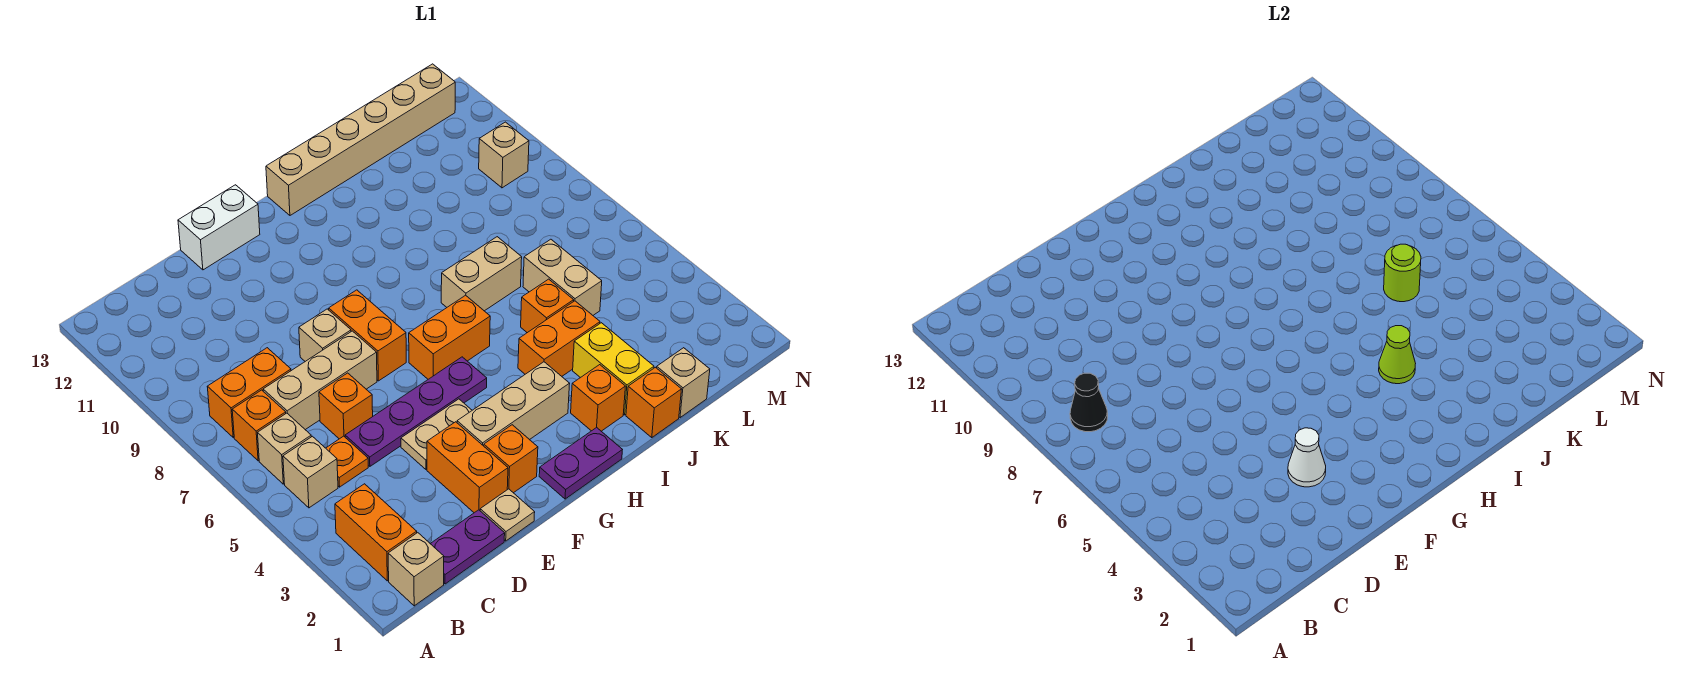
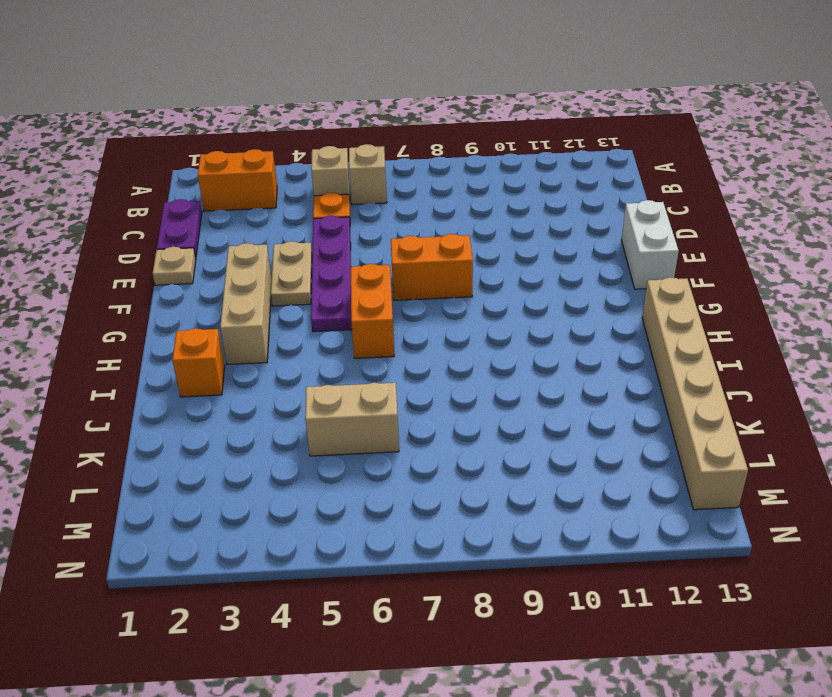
none -> tan 1x1 brick [388,533,444,606]
none -> orange 1x1 brick [232,390,286,461]
none -> orange 1x2 brick [207,348,291,437]
none -> tan 1x3 brick [263,331,377,430]

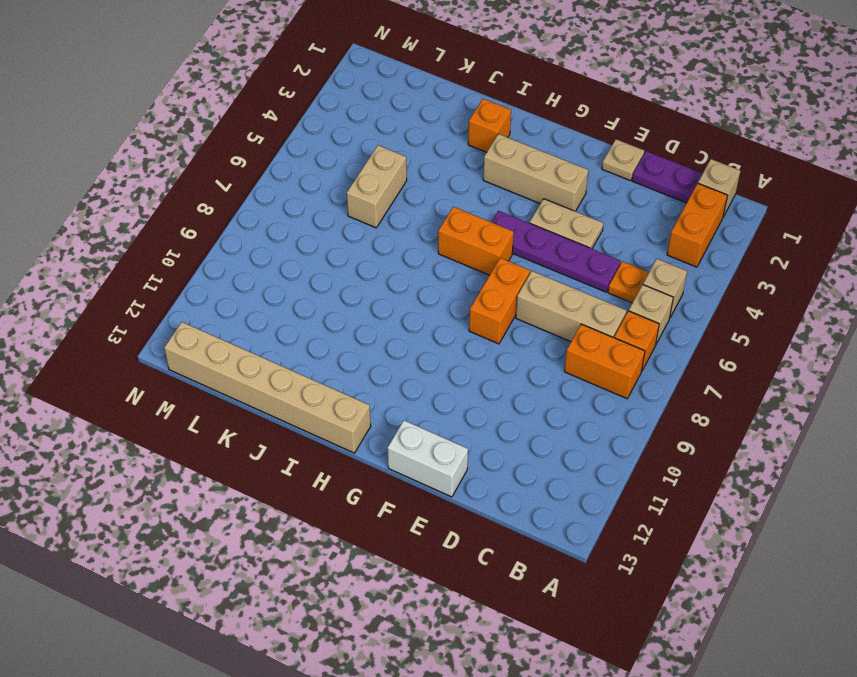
none -> orange 1x1 brick [319,373,373,439]
none -> orange 1x2 brick [427,422,508,513]
none -> tan 1x1 brick [299,309,351,361]
none -> orange 1x1 brick [484,425,538,493]

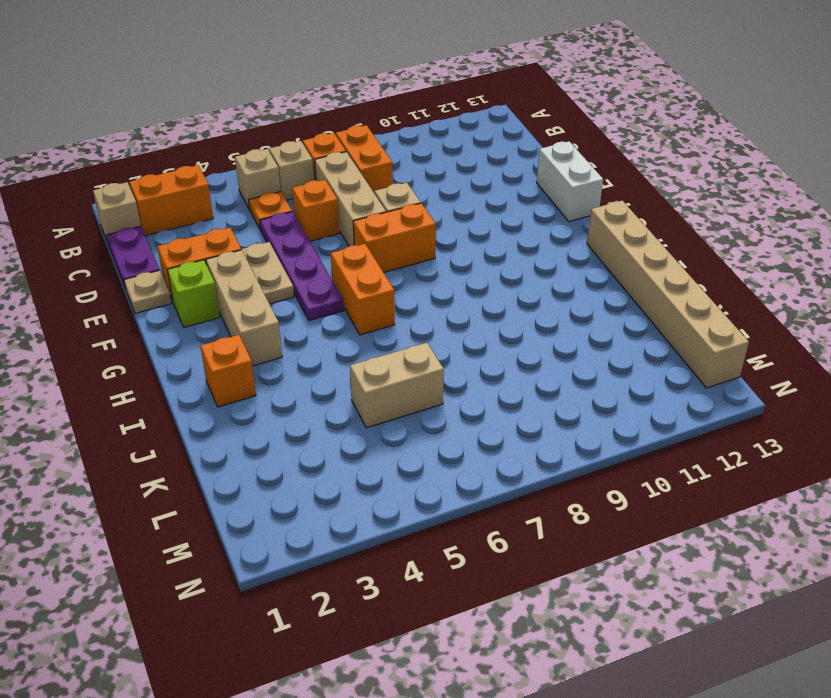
lime 1x1 brick [167,260,220,327] -> orange 1x1 brick [484,425,538,493]
none -> purple 1x2 plate [539,427,622,499]
none -> orange 1x2 brick [518,301,600,376]
none -> tan 1x2 brick [441,237,522,311]
none -> orange 1x1 brick [626,367,682,438]

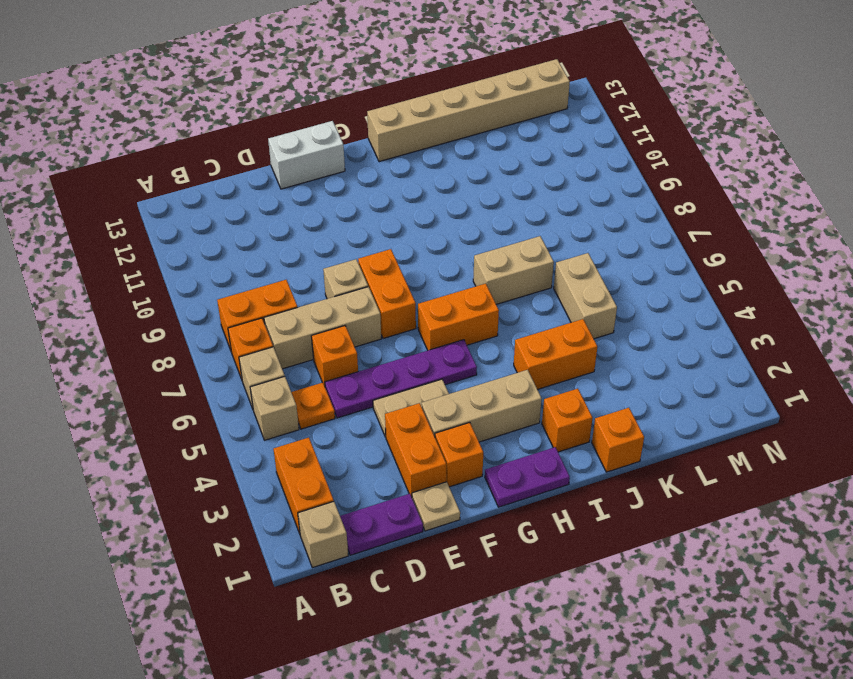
none -> yellow 1x2 brick [573,323,654,415]
none -> orange 1x1 brick [521,279,574,333]
none -> tan 1x1 brick [657,348,710,418]
none -> tan 1x1 brick [479,122,529,188]

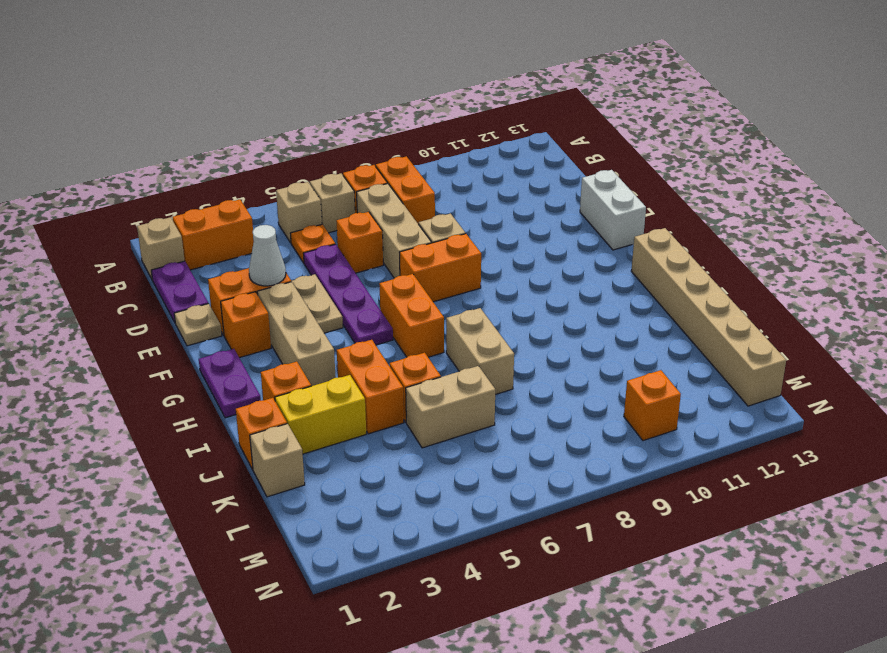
orange 1x1 brick [624,370,681,441] -> tan 1x1 brick [479,122,529,188]
none -> black 1x1 cone [1070,373,1108,432]
none -> lime 1x1 cone [1379,326,1416,384]
none -> lime 1x1 round brick [1384,244,1421,302]

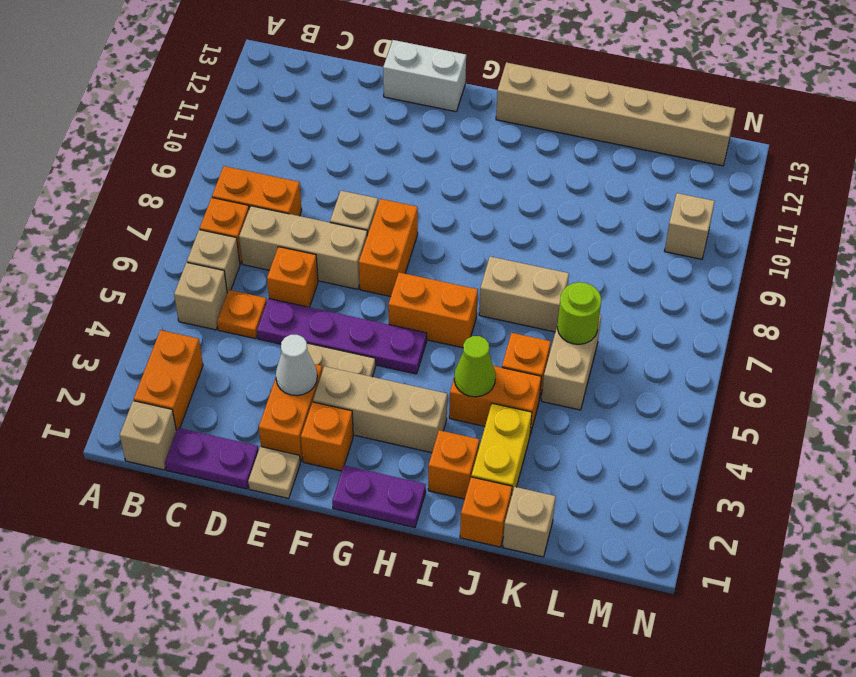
none -> black 1x1 cone [1070,373,1108,432]

